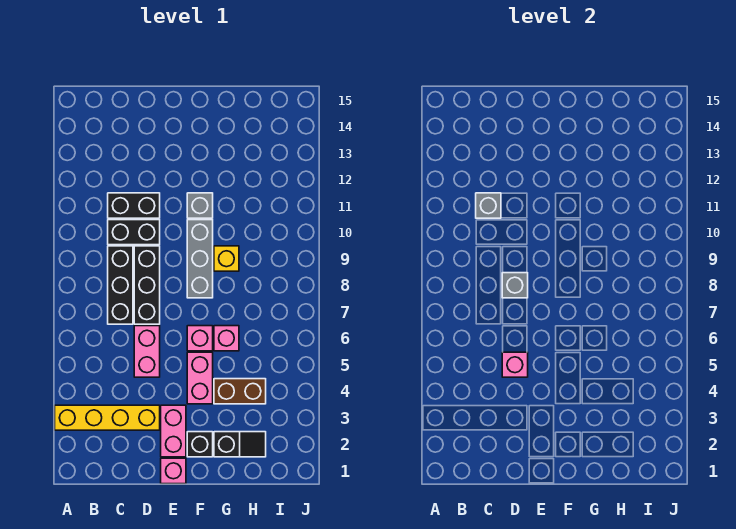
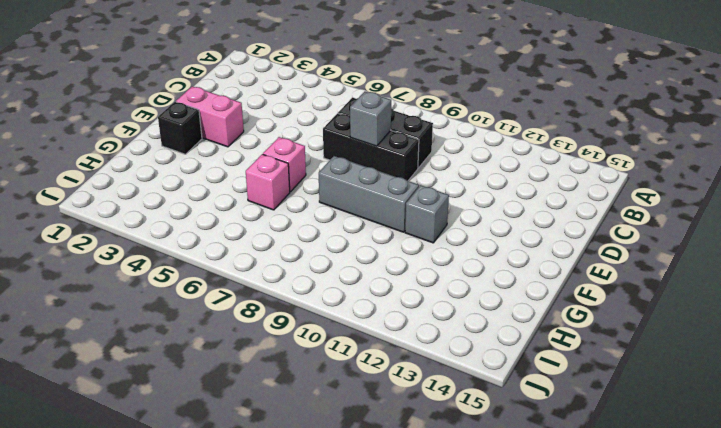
none -> yellow 1x4 brick [55,405,160,430]
none -> black 1x2 brick [108,220,160,245]
none -> black 1x2 brick [108,193,160,218]

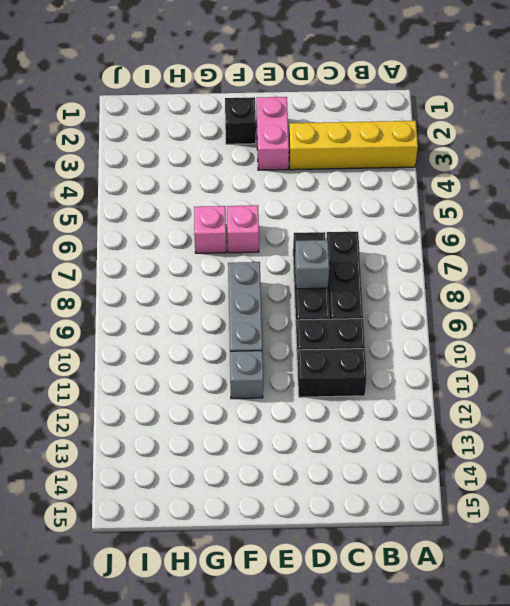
none -> pink 1x2 brick [134,326,160,377]
none -> pink 1x1 brick [161,458,186,484]
none -> pink 1x2 brick [187,352,213,404]

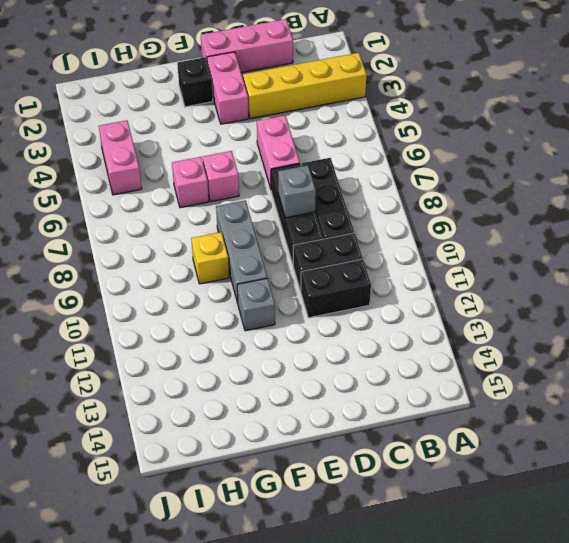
pink 1x3 brick [201,19,293,73] -> pink 1x1 brick [161,458,186,484]
pink 1x2 brick [99,120,142,195] -> pink 1x2 brick moved to [187,352,213,404]
none -> black 1x2 slope [214,432,266,457]
none -> brown 1x2 brick [214,379,266,404]
none -> grey 1x1 brick [476,193,501,218]

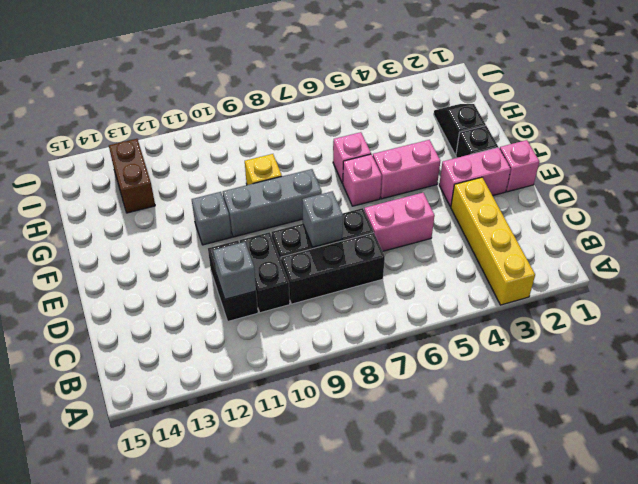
brown 1x2 brick [109,139,155,213] -> brown 1x2 brick moved to [214,379,266,404]
none -> pink 1x1 brick [502,352,528,377]

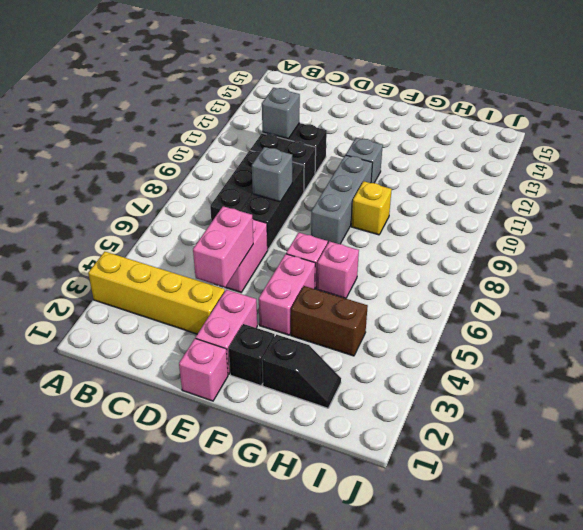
pink 1x2 brick [193,206,253,287] -> pink 1x1 brick [502,352,528,377]

